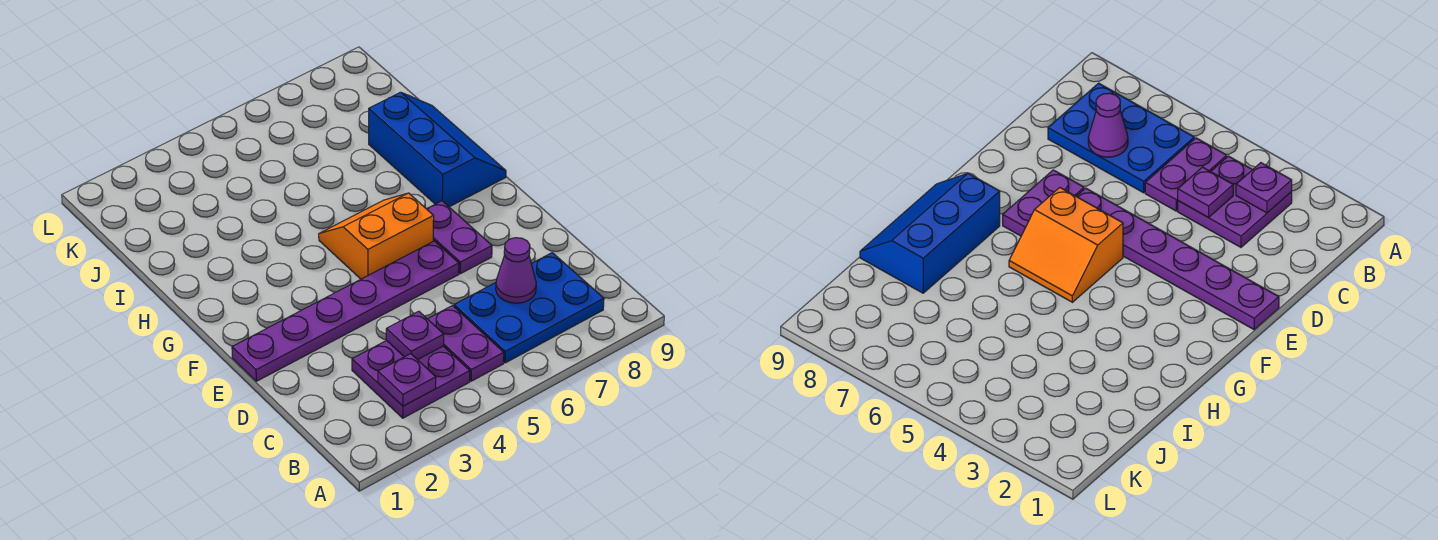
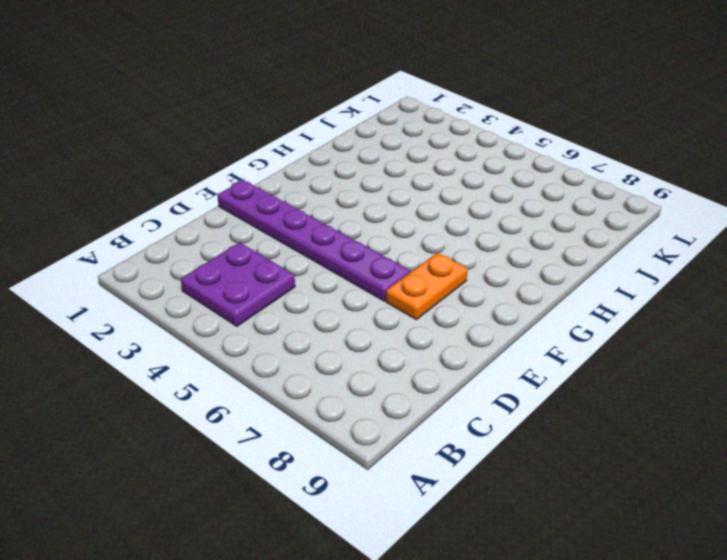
orange 1x2 plate [386,253,468,320] -> purple 1x2 plate [427,201,492,274]
none -> purple 1x2 plate [428,306,504,381]
none -> blue 2x3 plate [454,253,604,363]

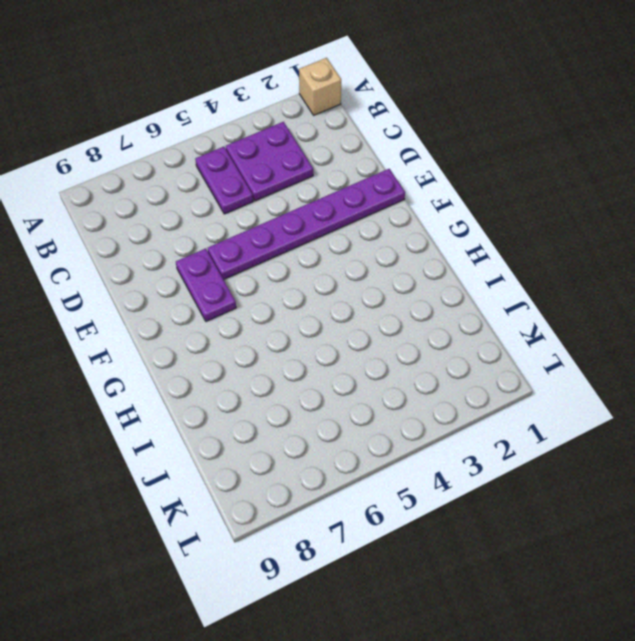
tan 1x1 brick [299,58,341,115] -> none
none -> blue 2x3 plate [454,253,604,363]
none -> orange 2x2 slope [319,193,434,279]

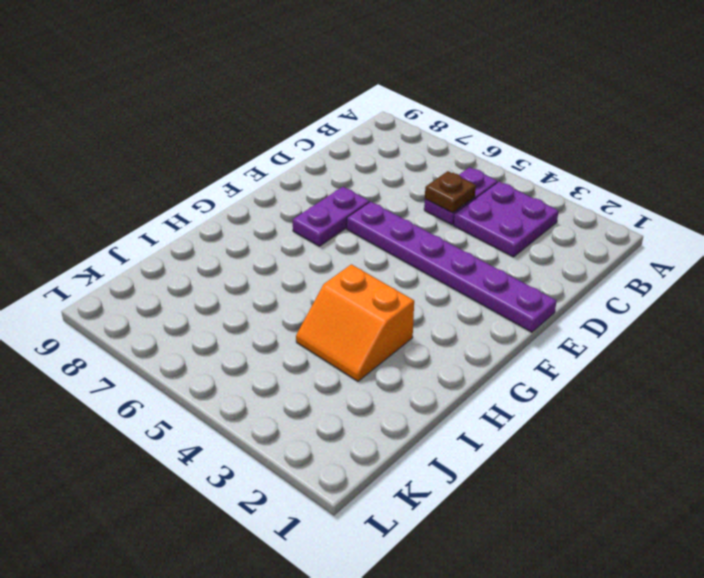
brown 1x1 plate [425,171,476,213] -> none
orange 2x2 slope [296,264,414,381] -> orange 2x2 slope moved to [319,193,434,279]
none -> blue 2x3 plate [454,253,604,363]
none -> blue 2x3 slope [369,92,506,207]

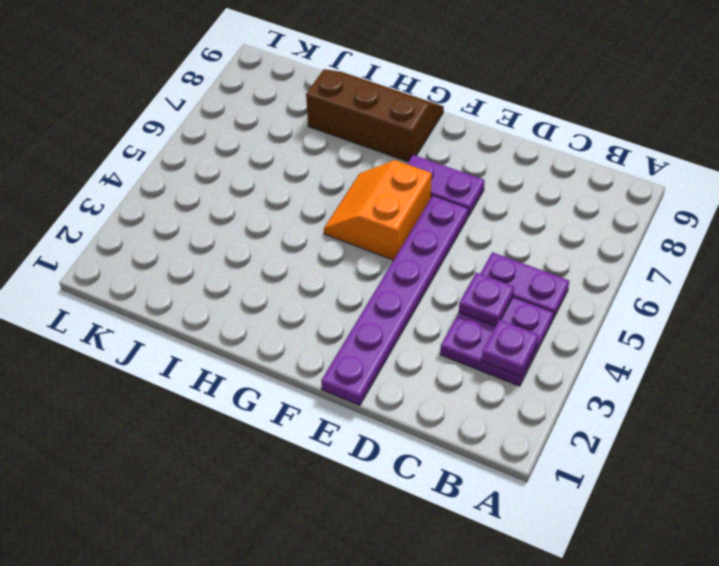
brown 2x3 slope [306,69,444,162] -> blue 2x3 slope [369,92,506,207]
none -> blue 2x3 plate [454,253,604,363]
none -> purple 1x1 cone [496,238,536,303]

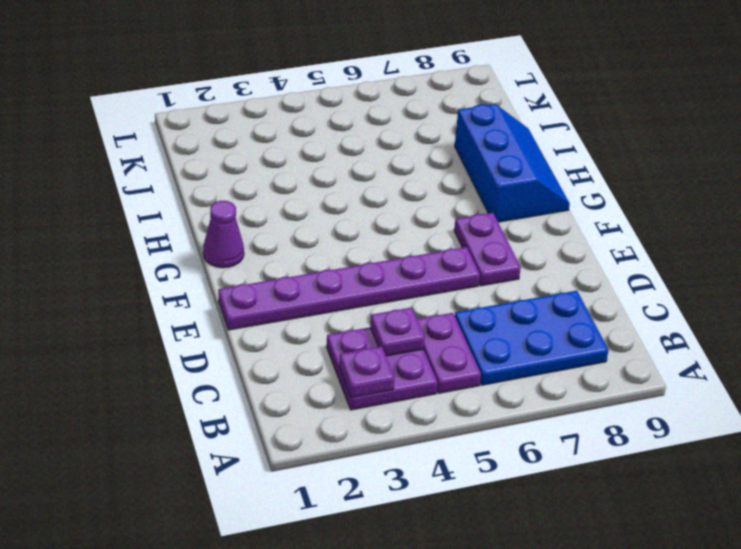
purple 1x1 cone [203,201,244,268] -> purple 1x1 cone moved to [496,238,536,303]
none -> orange 2x2 slope [319,193,434,279]

